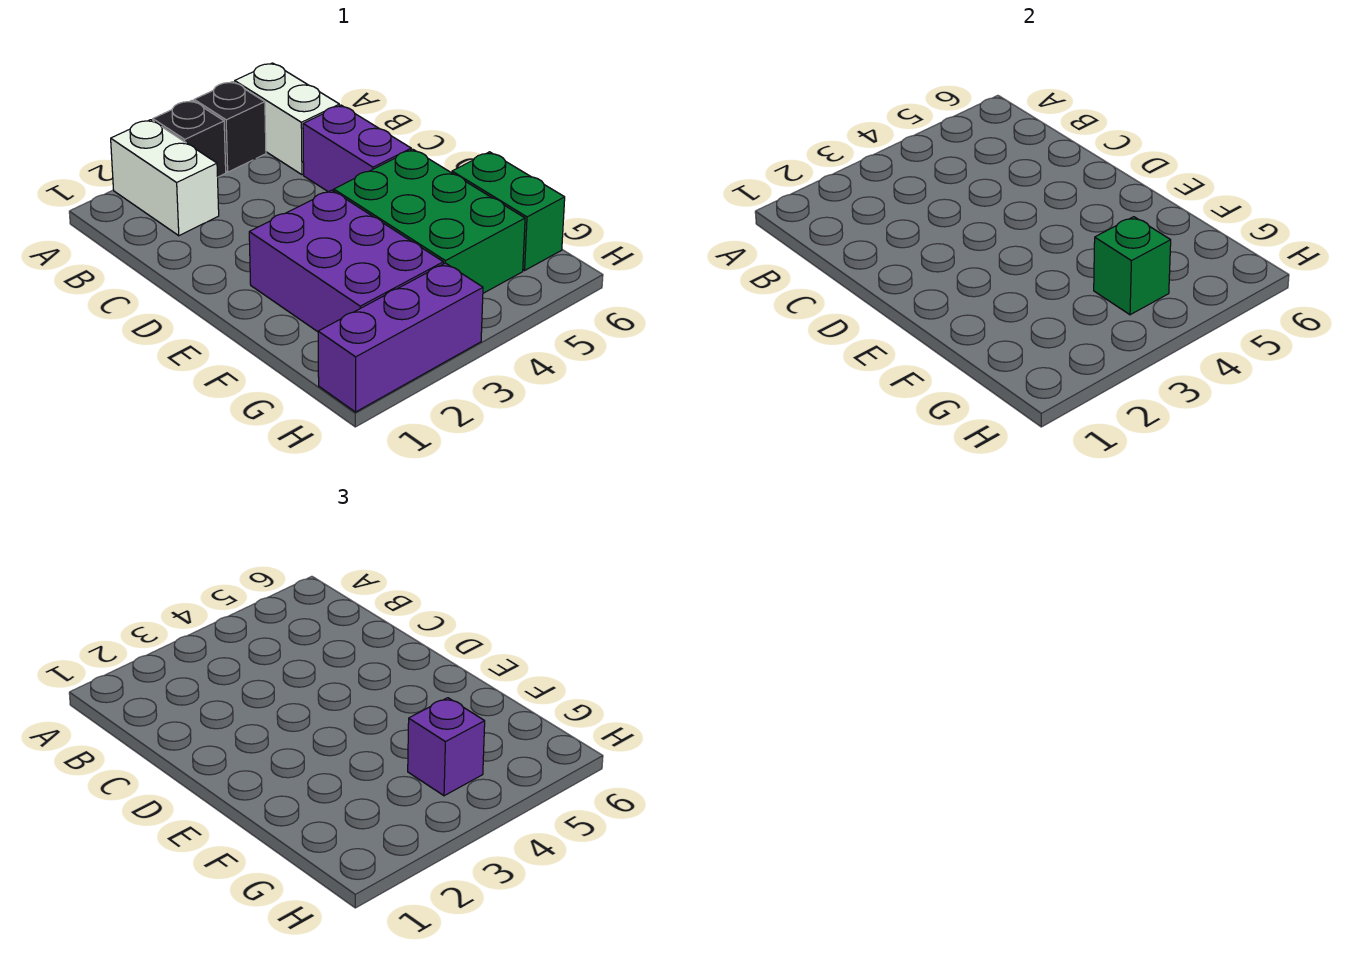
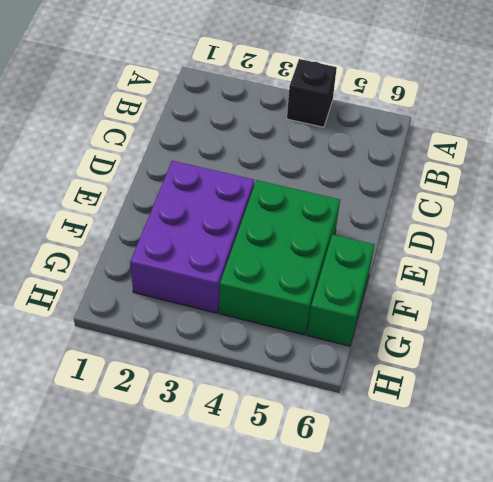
none -> white 1x2 brick [111,120,219,236]
none -> black 1x1 brick [153,101,226,177]

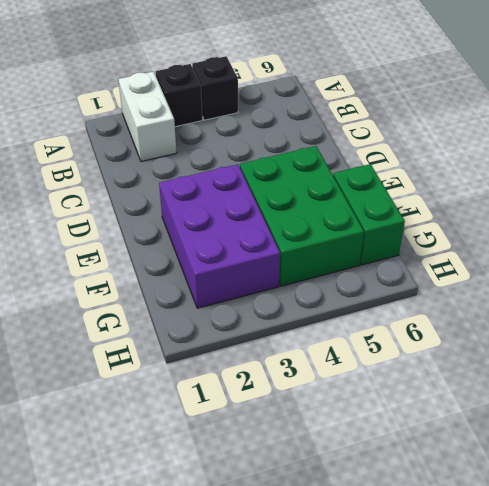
none -> white 1x2 brick [235,63,340,175]
none -> purple 1x2 brick [303,105,411,192]

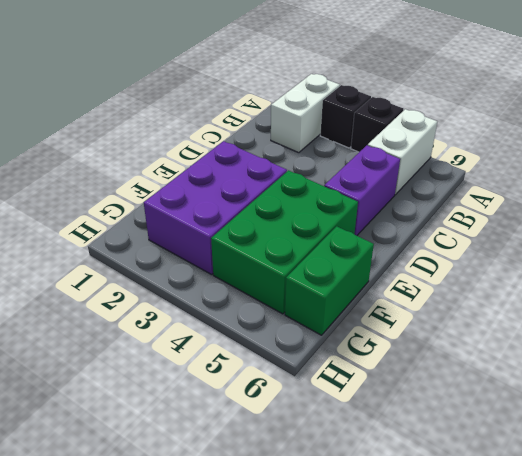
none -> purple 1x3 brick [318,263,483,412]
none -> green 1x1 brick [1094,217,1171,315]

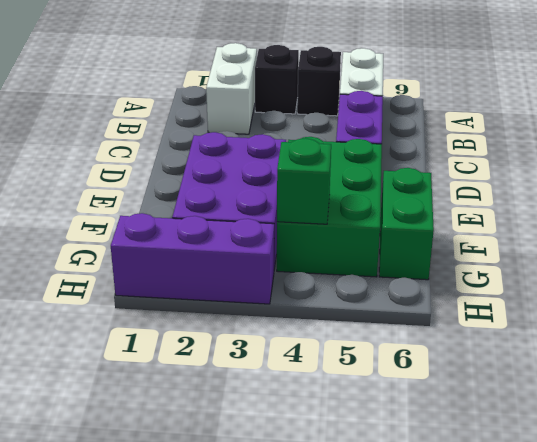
none -> purple 1x1 brick [408,698,485,796]

